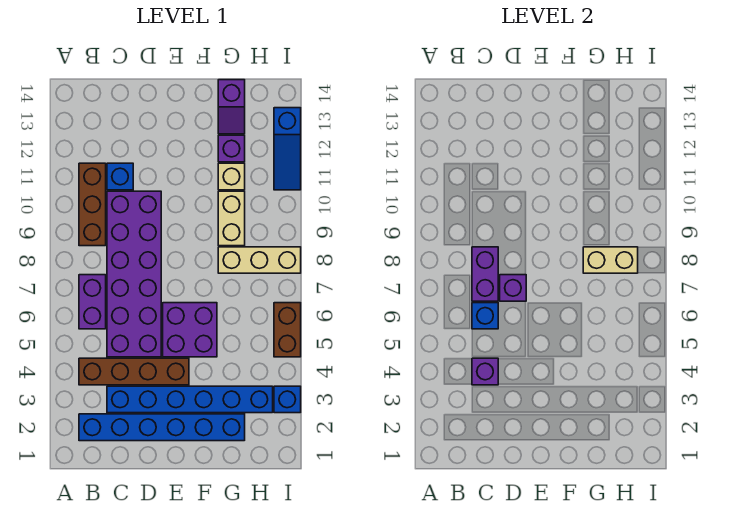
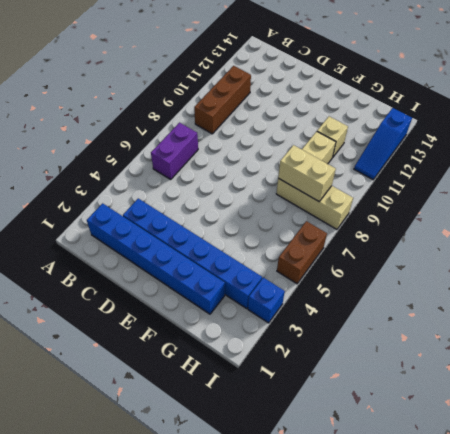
none -> brown 1x4 brick [79,358,189,385]
none -> purple 2x6 brick [107,191,161,357]
none -> blue 1x1 brick [107,163,133,190]

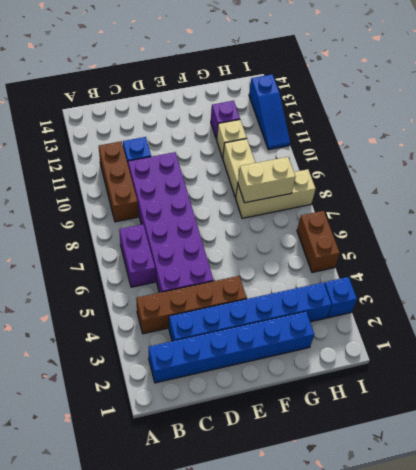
none -> purple 2x2 brick [163,303,217,357]
none -> purple 1x2 slope [218,80,245,134]
none -> purple 1x1 brick [472,358,498,385]

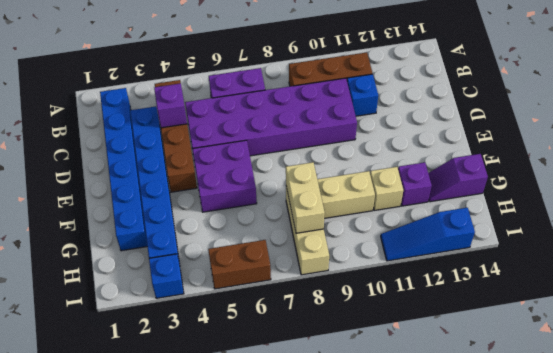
none -> blue 1x1 brick [472,303,498,329]
none -> purple 1x2 brick [472,247,498,301]
none -> purple 1x1 brick [500,275,526,301]

